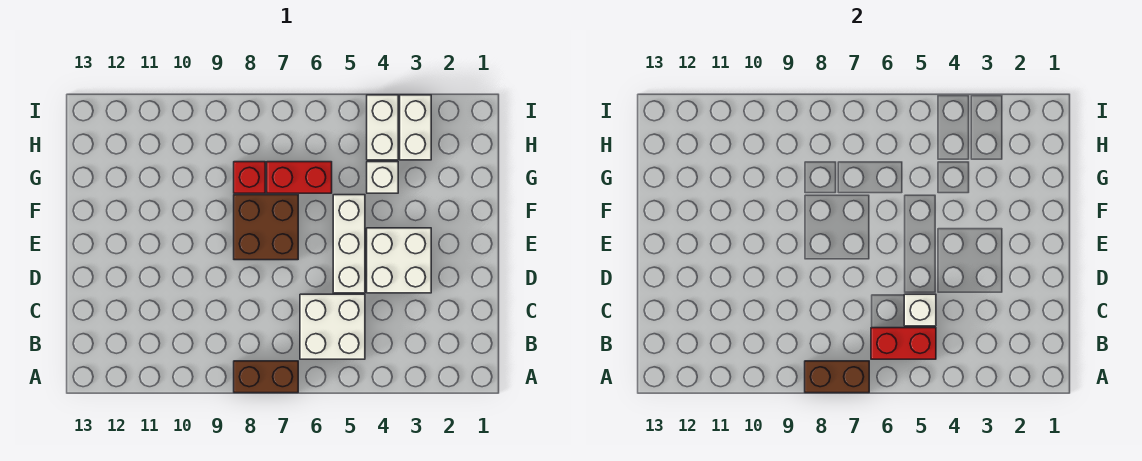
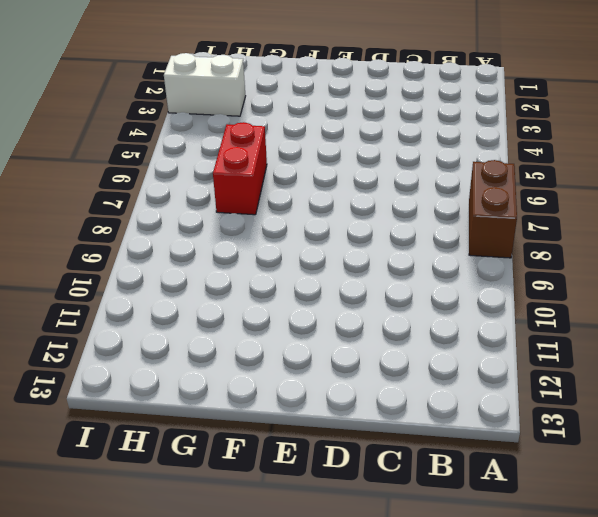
none -> white 2x2 brick [300,294,365,359]
none -> white 2x2 brick [367,228,431,293]
none -> white 1x3 brick [333,195,365,293]

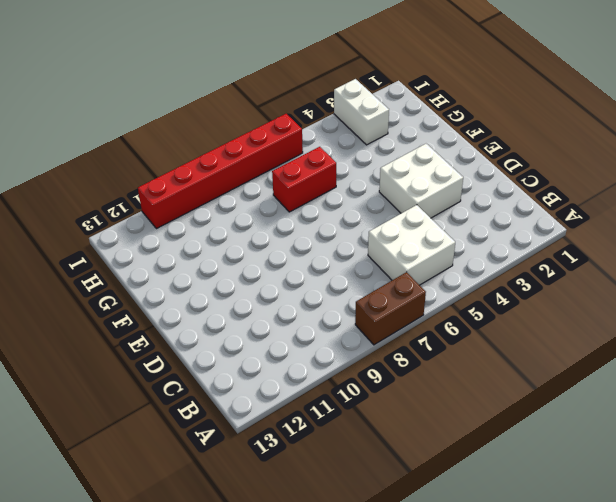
red 1x6 brick [138,114,303,229] -> none
none -> white 1x3 brick [333,195,365,293]
none -> brown 2x2 brick [234,195,298,260]
none -> white 1x1 brick [367,162,398,193]

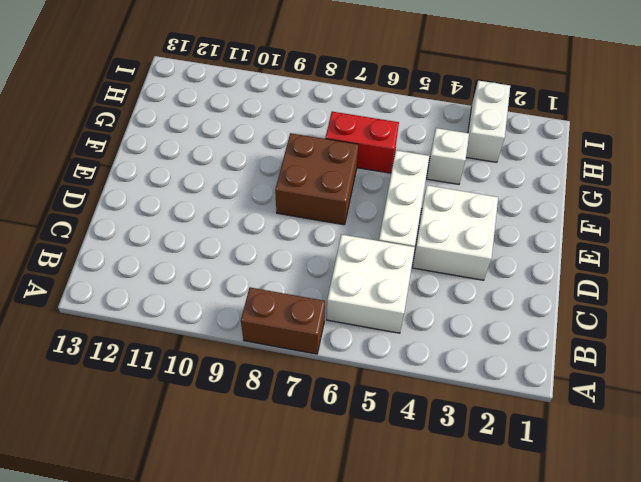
none -> red 1x1 brick [234,162,265,193]
none -> white 1x2 brick [367,95,398,160]
none -> brown 1x2 brick [805,361,869,393]

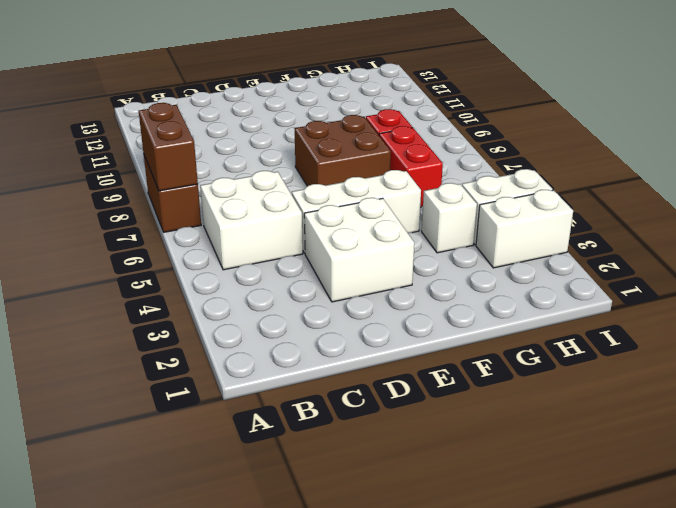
none -> red 1x2 brick [871,328,936,359]
none -> white 1x1 brick [904,294,936,326]

